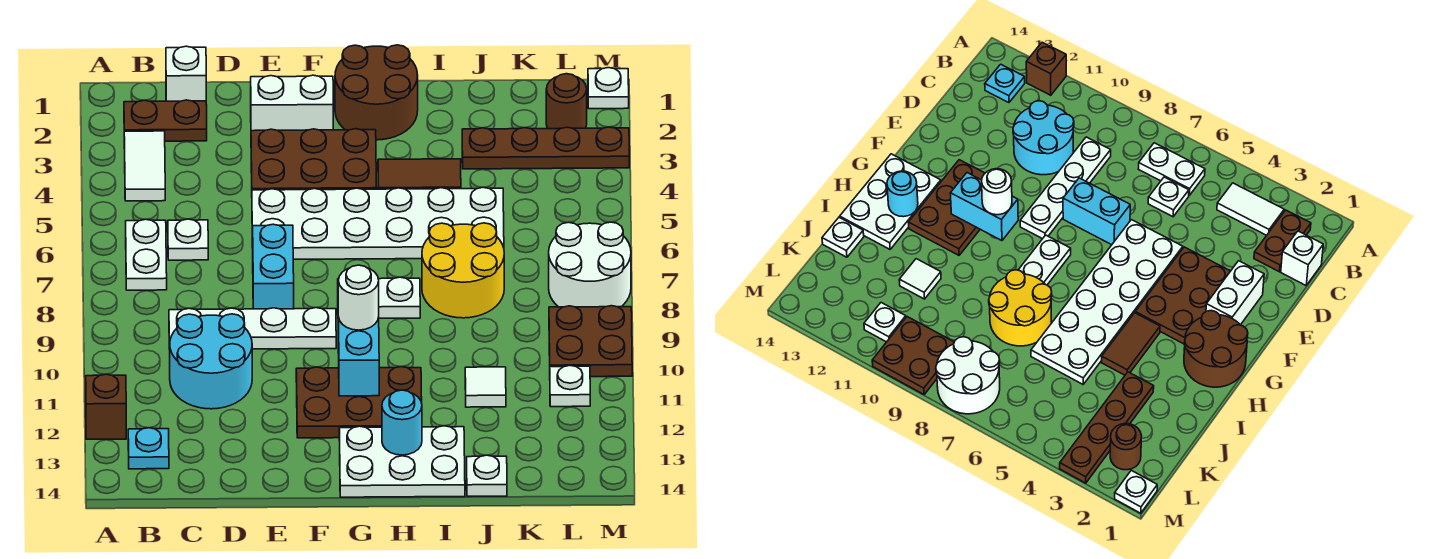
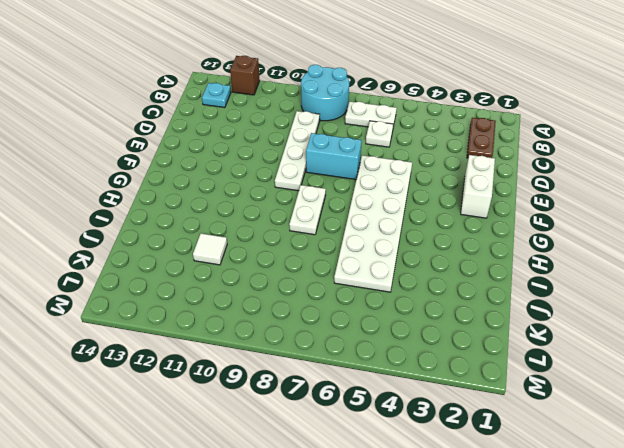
cyan 2x2 round brick [301,65,349,121] -> cyan 2x2 round brick moved to [170,314,252,409]
none -> white 1x2 tile [124,131,165,201]
none -> white 1x1 brick [166,46,206,101]
none -> brown 2x3 plate [251,129,377,190]
none -> brown 2x3 plate [296,367,422,438]

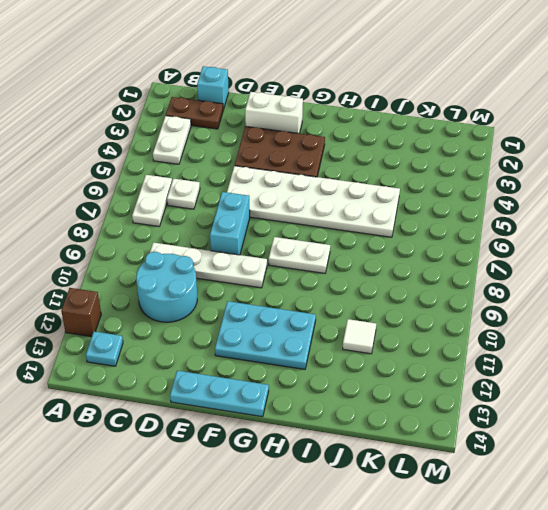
white 1x2 plate [153,116,191,164] -> white 1x2 tile [124,131,165,201]
cyan 1x1 brick [197,66,229,110] -> white 1x1 brick [166,46,206,101]
cyan 1x3 plate [170,371,269,417] -> white 2x3 plate [339,426,465,497]
cyan 2x3 plate [215,301,316,369] -> brown 2x3 plate [296,367,422,438]
none -> brown 2x2 round brick [335,45,418,140]
none -> brown 1x2 tile [378,159,461,189]
none -> yellow 2x2 round brick [422,223,504,318]
none -> brown 1x4 plate [462,127,629,169]

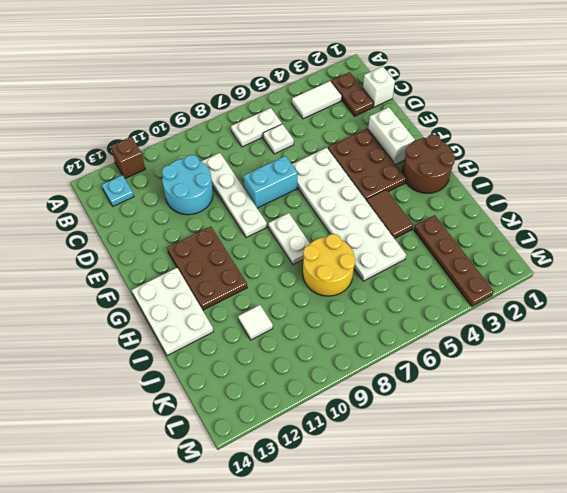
none -> white 1x1 plate [467,455,507,496]
none -> brown 1x1 round brick [546,74,587,129]
none -> white 2x2 round brick [549,222,631,307]
none -> brown 2x2 plate [549,306,632,377]

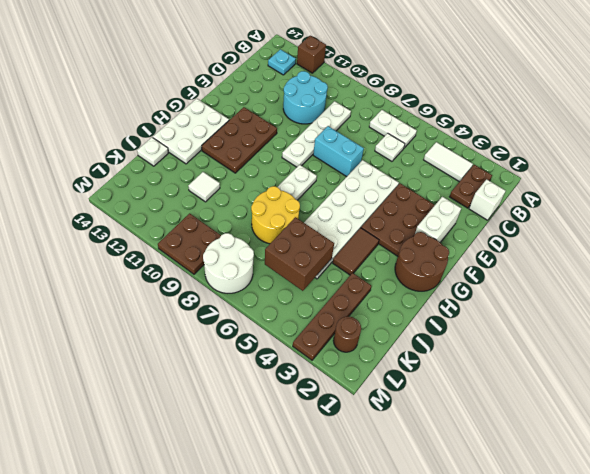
brown 2x2 brick [265,217,334,291] -> none
none -> white 1x1 plate [550,366,590,407]
none -> white 1x1 plate [588,68,629,109]
none -> cyan 1x2 brick [338,317,379,396]
none -> cyan 1x1 round brick [382,390,422,455]

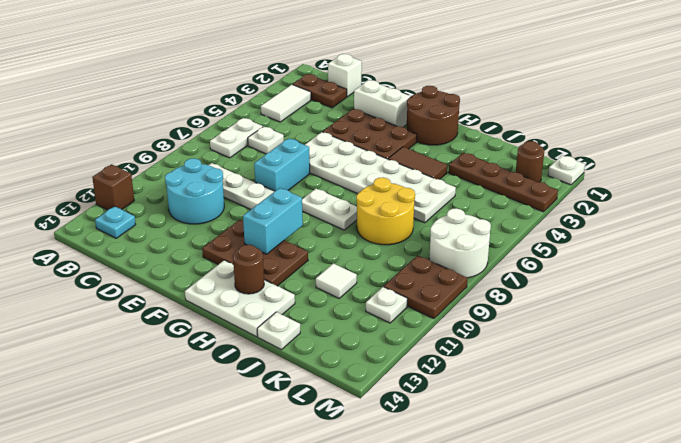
brown 1x1 round brick [233,245,264,294] -> cyan 1x1 round brick [382,390,422,455]
none -> white 1x1 round brick [338,265,379,330]

